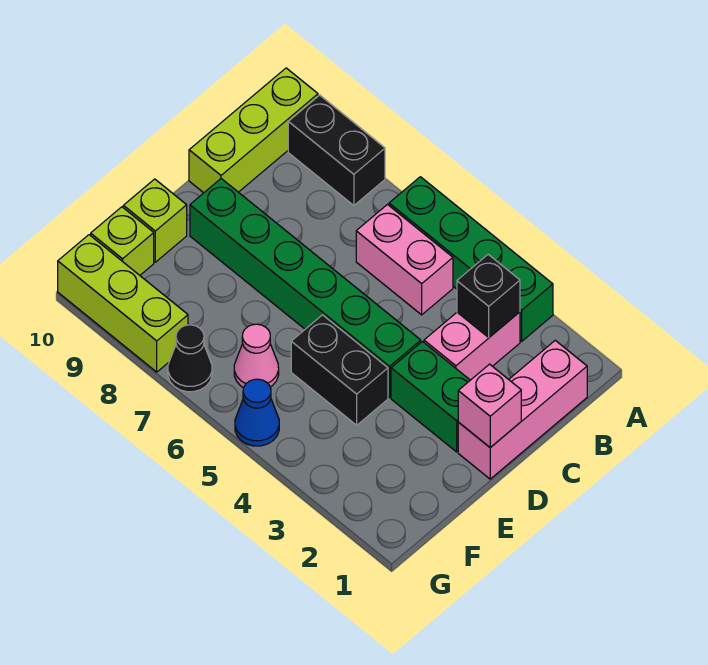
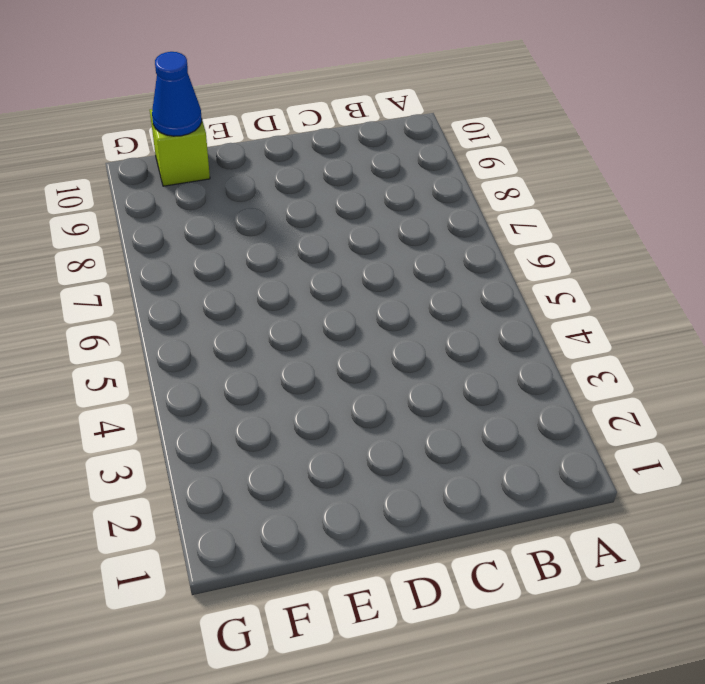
blue 1x1 cone [152,52,202,136] -> blue 1x1 cone moved to [235,379,279,446]
none -> green 1x4 brick [389,177,553,341]
none -> black 1x2 brick [288,95,385,206]
none -> lime 1x3 brick [189,68,318,193]

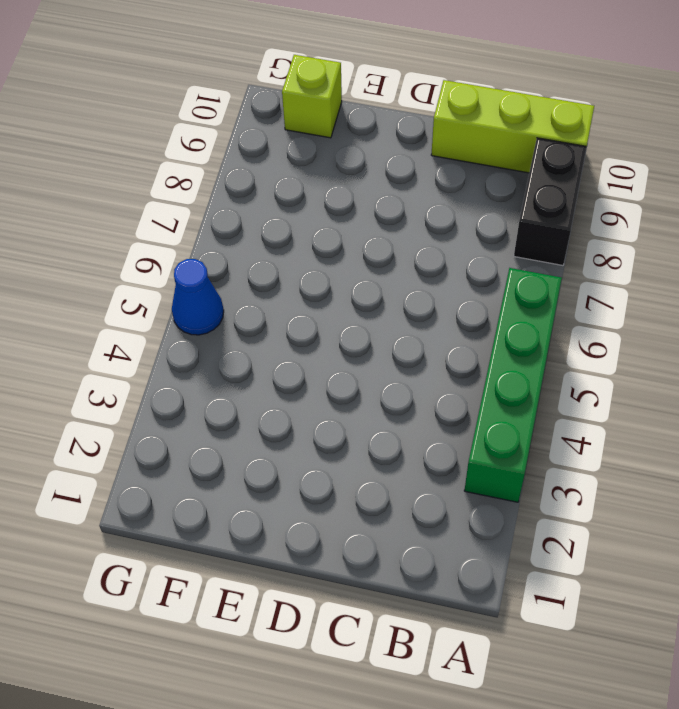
none -> pink 1x3 brick [458,340,587,479]
none -> pink 1x2 brick [424,312,520,380]
none -> pink 1x2 brick [356,205,453,315]

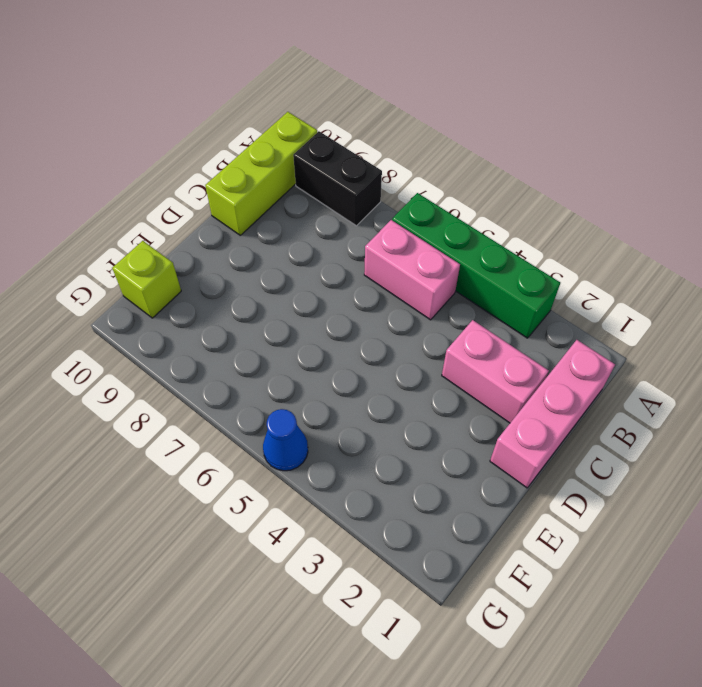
pink 1x2 brick [442,320,549,423] -> pink 1x2 brick turned to [424,312,520,380]
none -> green 1x2 brick [391,342,470,452]
none -> green 1x6 brick [190,179,421,398]
none -> black 1x2 brick [291,315,388,425]

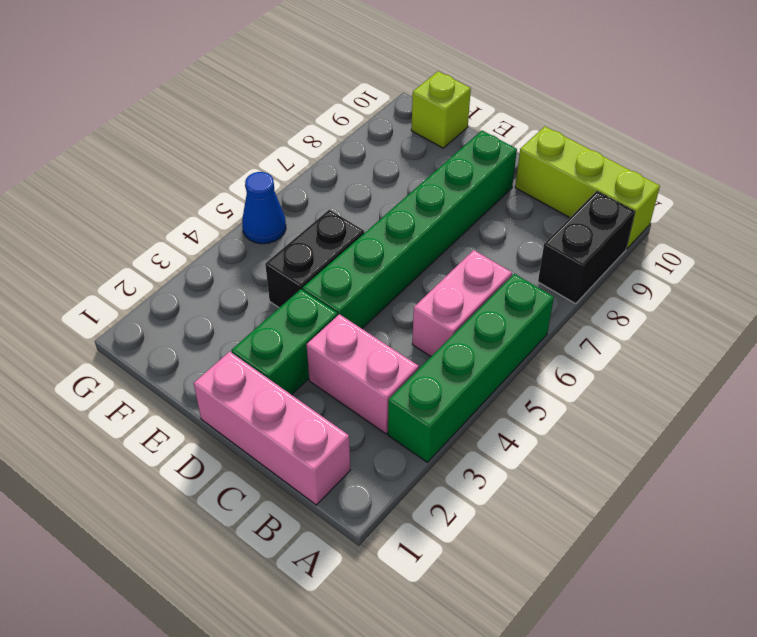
none -> lime 1x1 brick [123,179,187,262]
none -> pink 1x1 cone [234,324,279,388]
none -> black 1x1 cone [168,325,212,392]

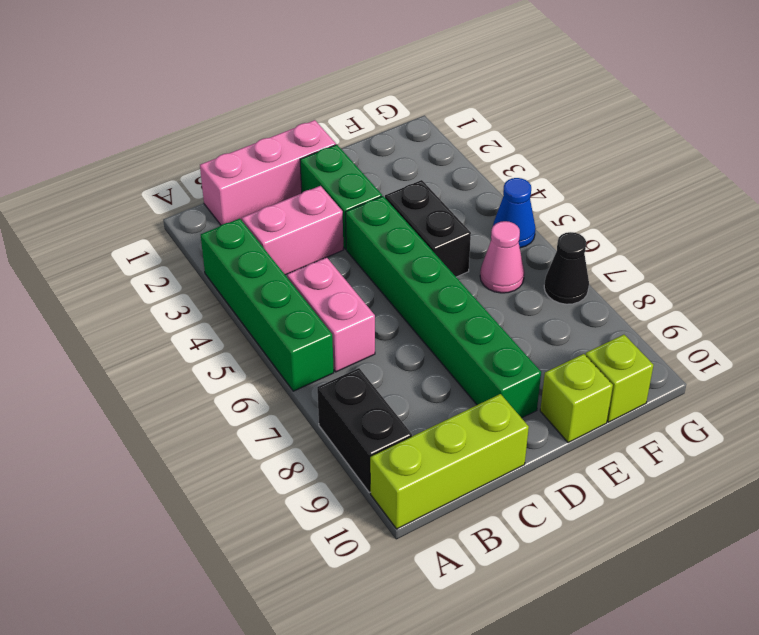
none -> lime 1x3 brick [58,235,188,372]
none -> black 1x1 brick [457,255,520,337]
none -> pink 1x1 brick [458,364,521,447]

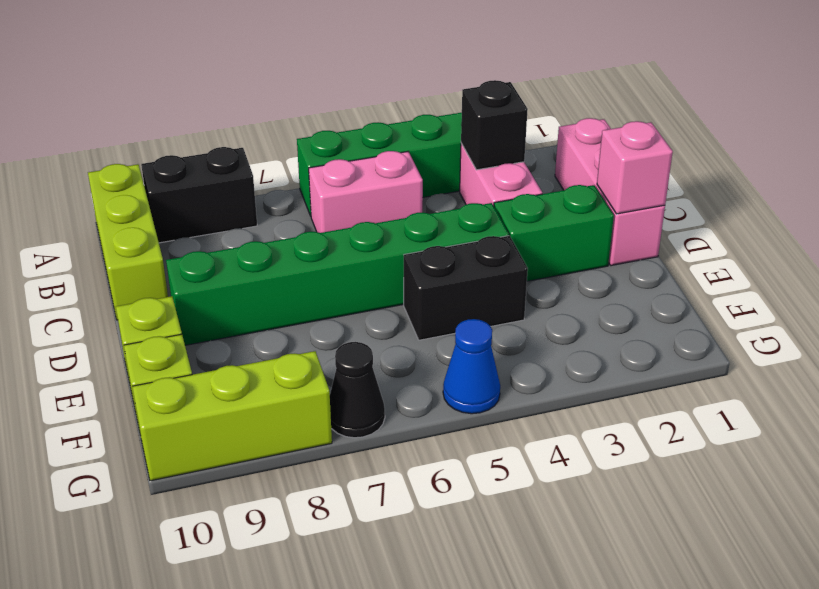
none -> pink 1x1 cone [234,324,279,388]

